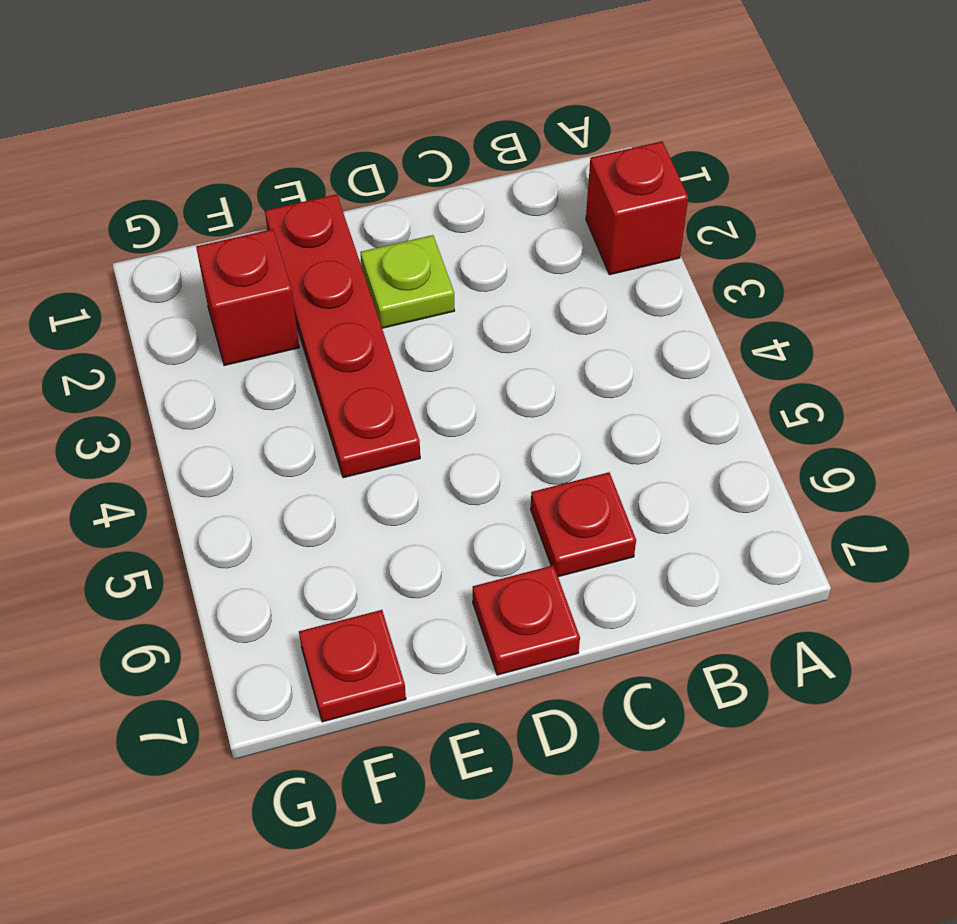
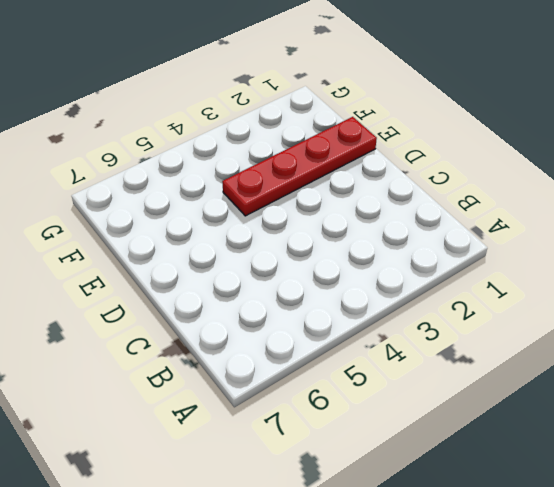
none -> red 1x1 brick [586,141,688,275]
none -> red 1x1 plate [531,472,636,577]

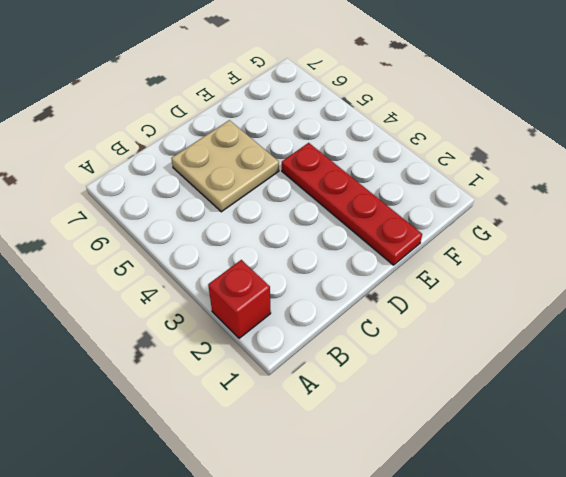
tan 2x2 plate [171,120,279,212] -> red 1x1 plate [531,472,636,577]
none -> lime 1x1 plate [360,235,455,328]
none -> red 1x1 plate [473,565,580,675]

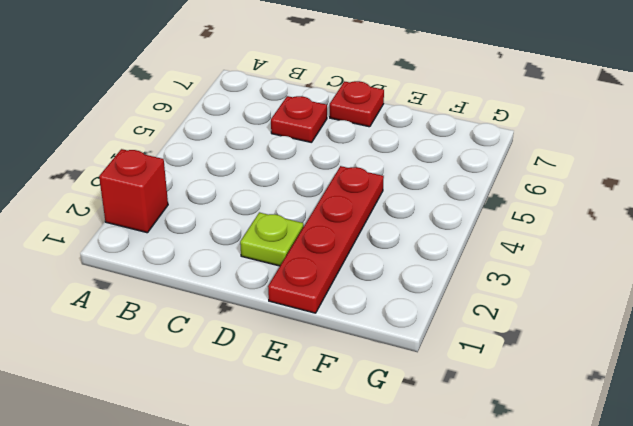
none -> red 1x1 brick [196,229,299,366]
none -> red 1x1 plate [299,610,406,722]

